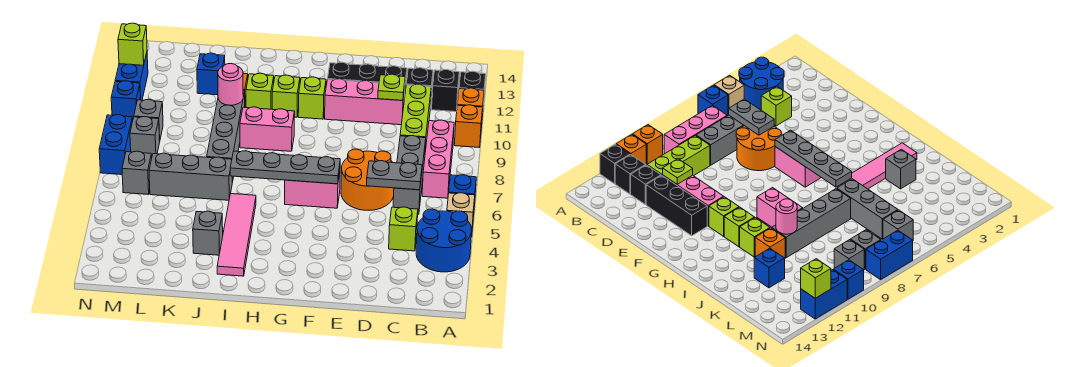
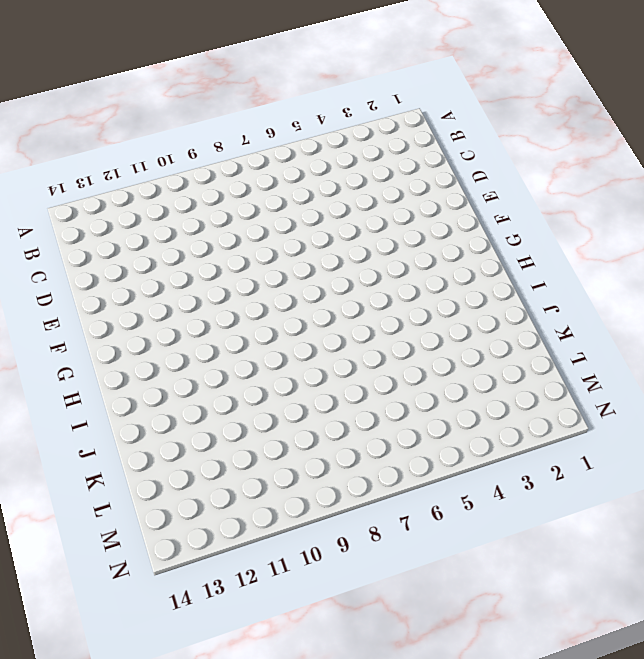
none -> blue 2x2 round brick [416,209,472,272]
none -> tan 1x1 brick [447,193,475,236]
none -> blue 1x1 brick [449,175,476,206]
none -> orange 1x1 brick [454,105,483,147]

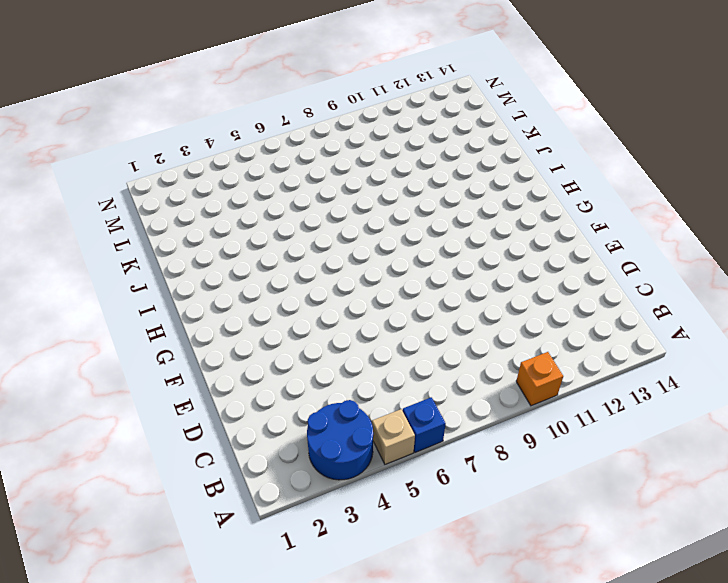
none -> orange 1x1 brick [457,88,484,116]
none -> black 1x1 brick [459,71,486,105]
none -> pink 1x3 brick [422,120,454,198]
none -> black 1x1 brick [432,70,459,112]

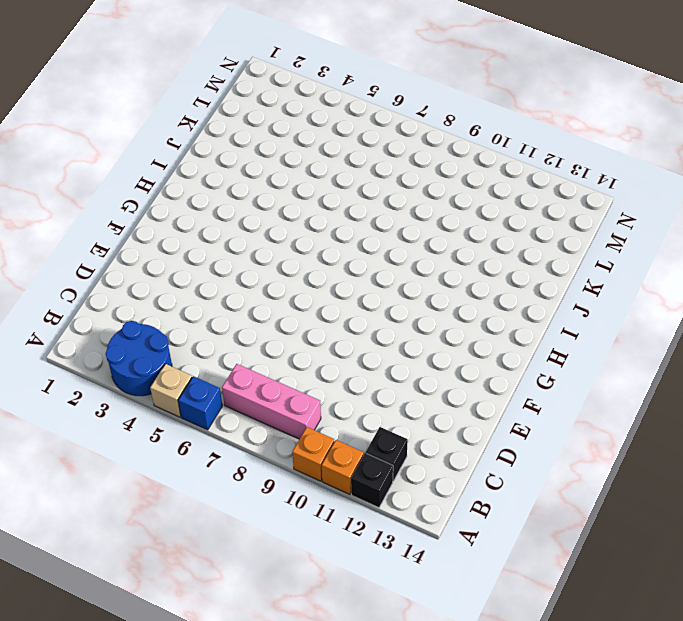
none -> lime 1x1 brick [389,207,418,251]
none -> grey 1x3 brick [393,136,426,214]
none -> lime 1x3 brick [400,84,431,152]
none -> black 1x1 brick [406,68,433,108]

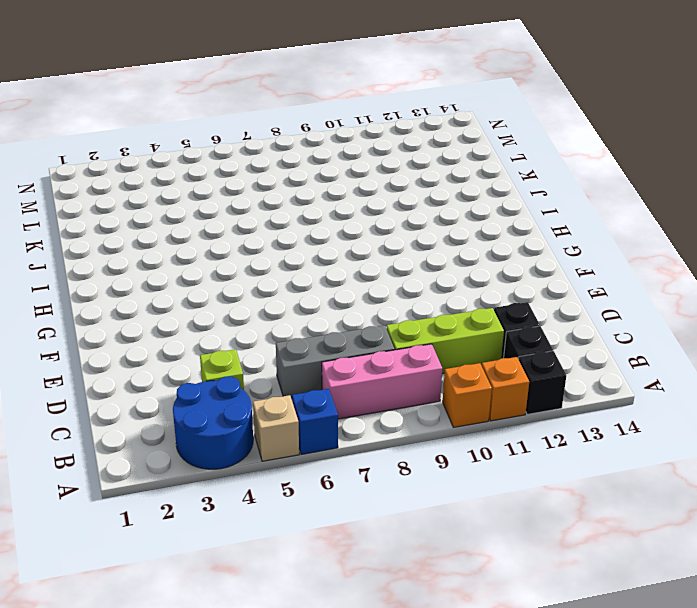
none -> orange 2x2 round brick [341,149,394,210]
none -> pink 1x3 brick [325,79,405,125]
none -> black 1x3 brick [328,62,407,99]
none -> pink 1x2 brick [285,173,340,208]

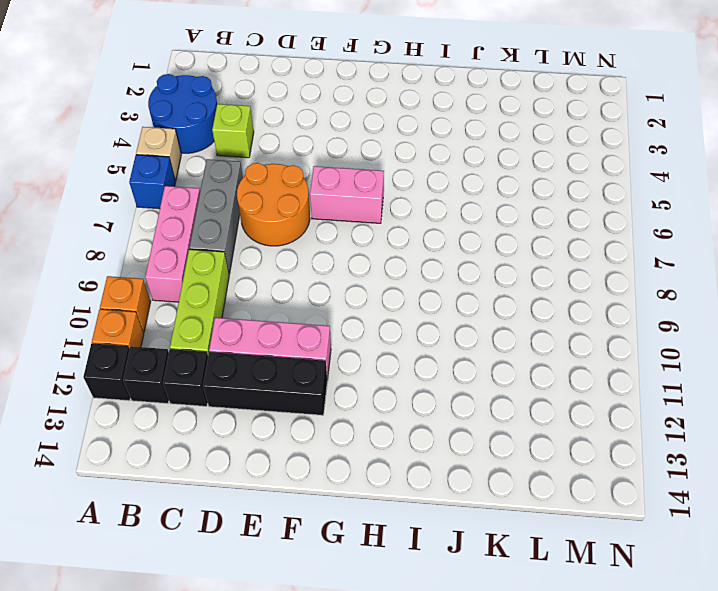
none -> lime 1x1 brick [298,77,326,119]
none -> pink 1x2 brick [240,107,295,151]
none -> lime 1x1 brick [272,75,300,117]
none -> pink 1x4 tile [217,194,256,276]

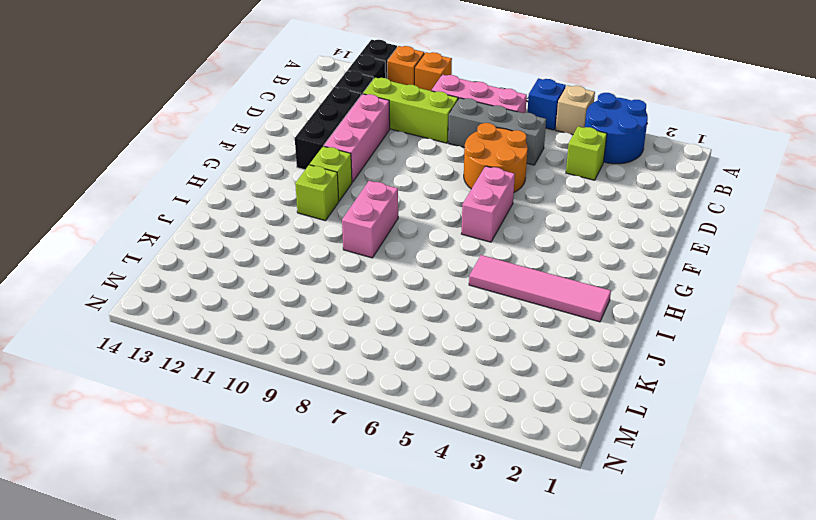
none -> lime 1x1 brick [246,73,274,109]
none -> grey 1x1 brick [193,211,223,255]
none -> grey 1x3 brick [149,153,232,200]
none -> grey 1x4 brick [207,90,245,182]

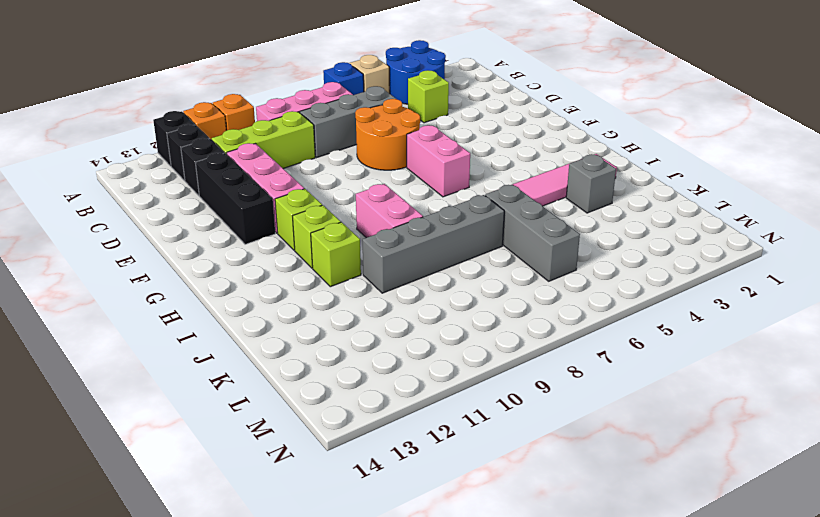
none -> orange 1x1 brick [755,228,785,258]
none -> blue 1x1 brick [197,53,225,95]
none -> grey 1x1 brick [122,151,152,194]
none -> grey 1x1 brick [130,117,160,155]

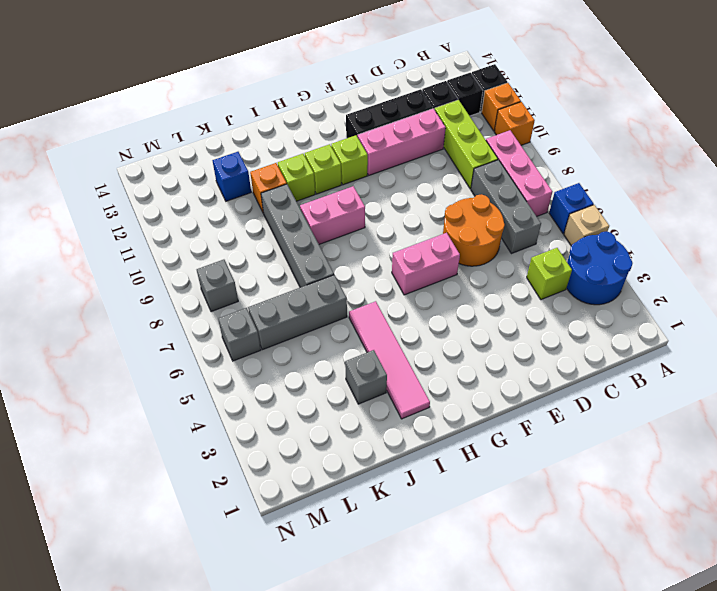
none -> grey 1x1 brick [134,100,163,141]
none -> blue 1x2 brick [99,115,133,175]
none -> blue 1x1 brick [111,81,140,121]
none -> blue 1x2 brick [115,53,148,100]

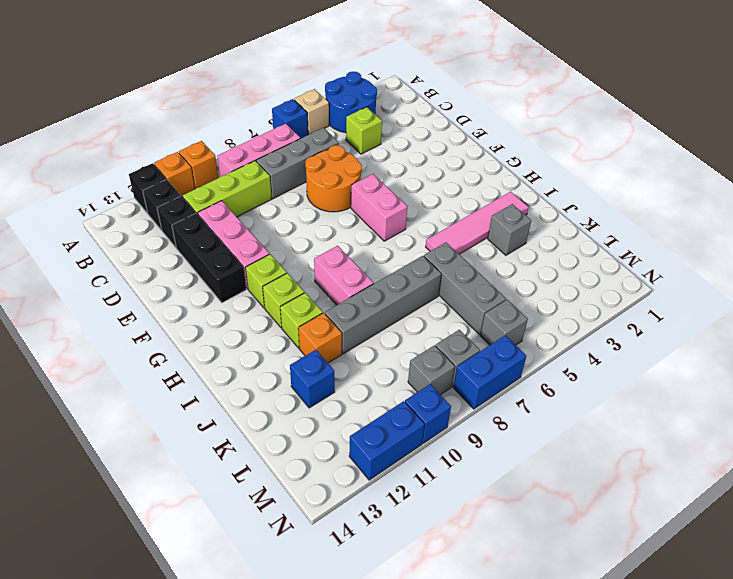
none -> grey 1x2 plate [367,161,422,190]
none -> lime 1x1 plate [378,74,405,100]
none -> grey 1x4 plate [230,151,340,184]
none -> pink 1x1 round brick [218,64,243,105]

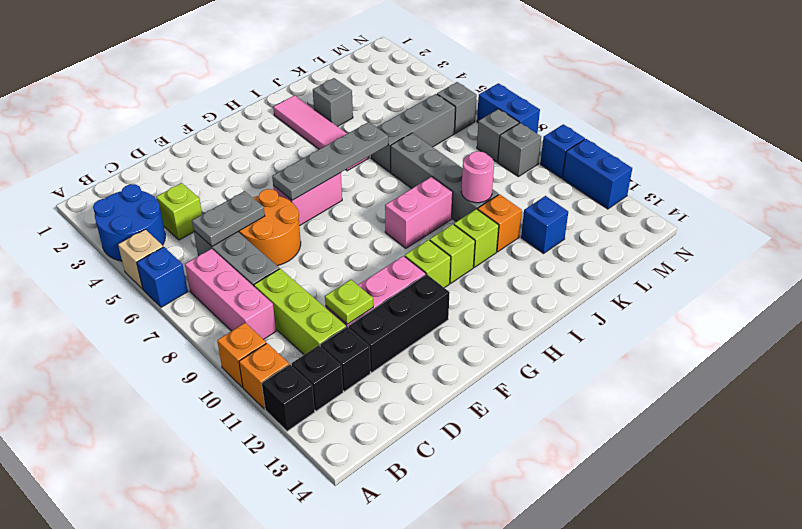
none -> lime 1x1 brick [118,23,147,65]

